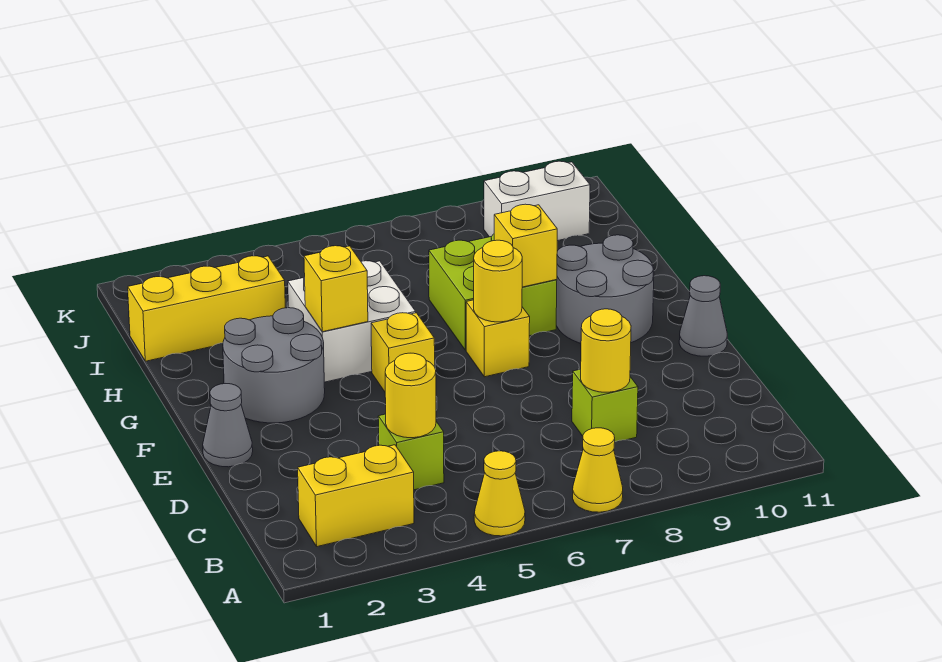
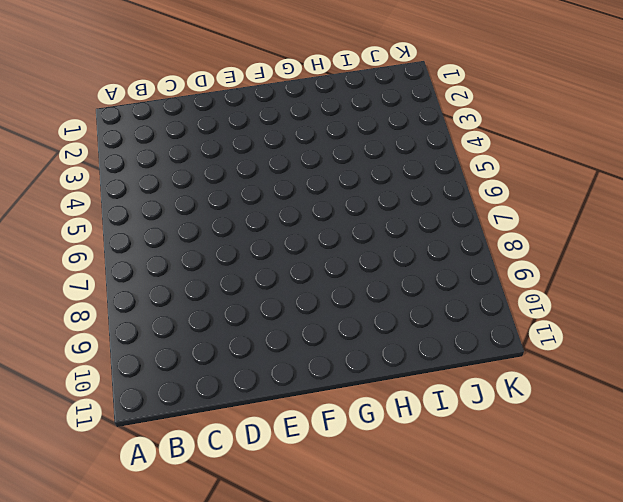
none -> yellow 1x1 cone [474,451,525,536]
none -> yellow 1x1 cone [573,428,623,512]
none -> yellow 1x2 brick [298,445,414,547]

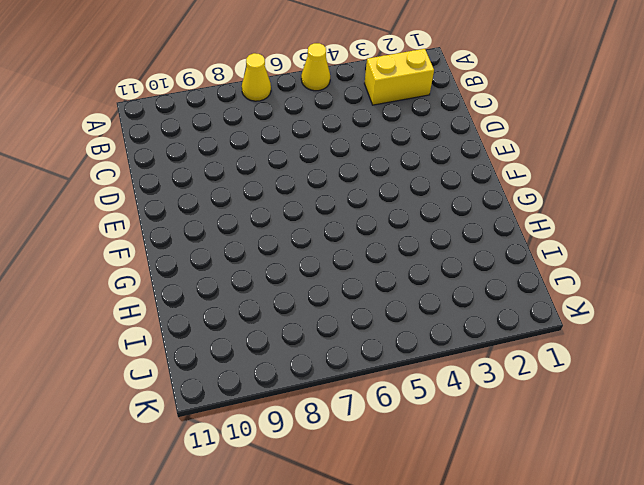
none -> lime 1x1 brick [378,414,444,490]
none -> lime 1x1 brick [572,369,638,442]
none -> grey 1x1 cone [203,384,253,467]

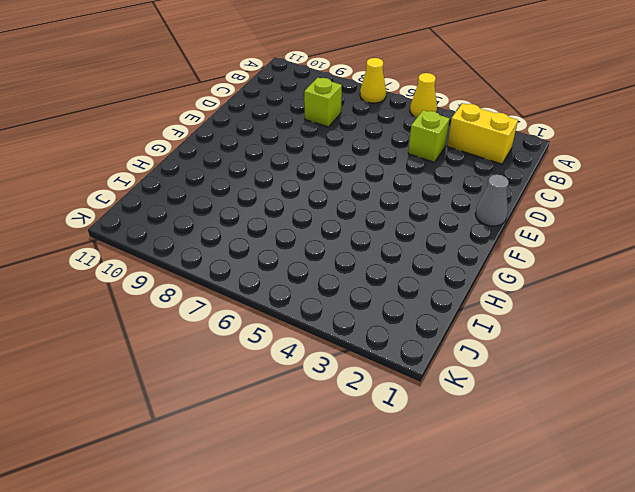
none -> grey 1x1 cone [679,276,727,356]
none -> grey 2x2 round brick [223,308,325,423]
none -> yellow 1x1 brick [371,313,435,392]

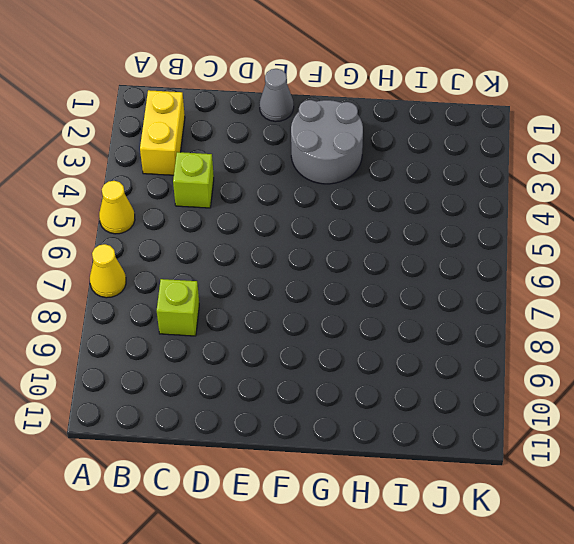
none -> grey 1x1 cone [679,276,727,356]
none -> yellow 1x1 brick [371,313,435,392]
none -> yellow 1x1 brick [466,300,530,377]

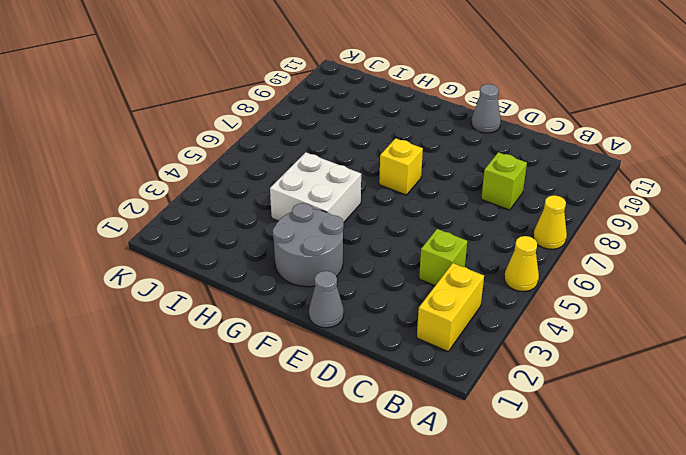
none -> yellow 1x1 brick [371,313,435,392]
none -> grey 2x2 round brick [556,235,654,343]
none -> lime 2x2 brick [429,234,557,350]

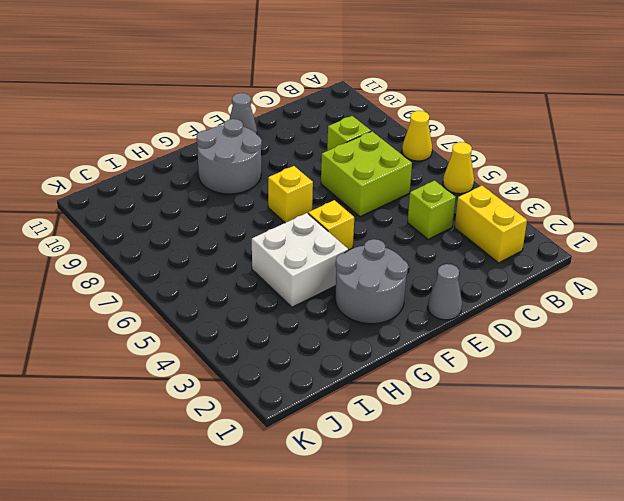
lime 2x2 brick [321,131,412,217] -> lime 2x2 brick moved to [429,234,557,350]
none -> yellow 1x3 brick [128,256,285,361]
none -> white 1x2 brick [484,161,590,241]
none -> yellow 1x1 round brick [385,353,436,438]

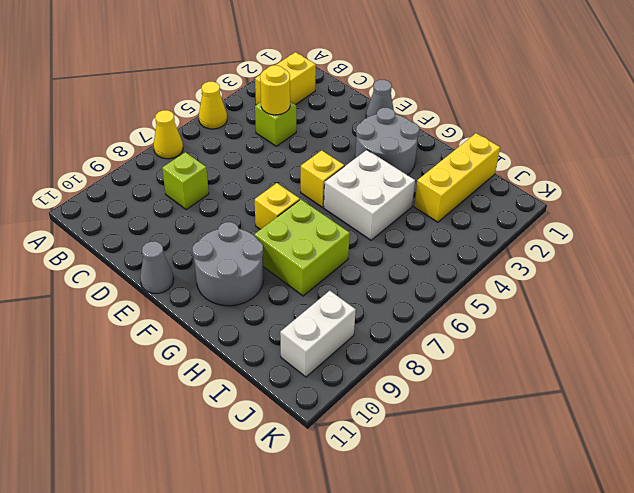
none -> yellow 1x1 round brick [581,309,631,392]
none -> yellow 1x1 round brick [474,240,522,322]
none -> yellow 1x1 brick [304,246,368,332]

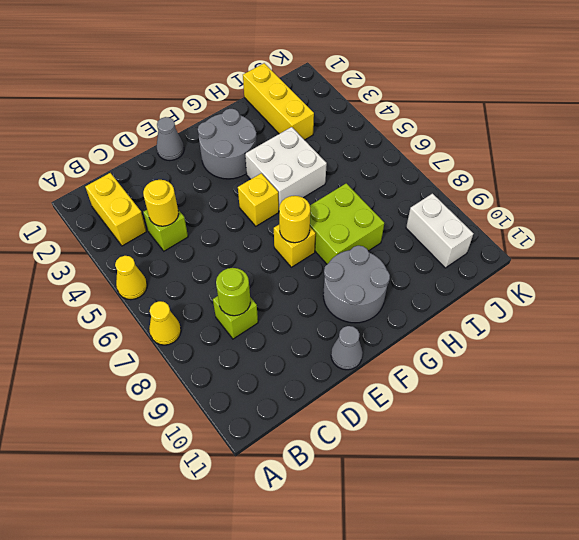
lime 1x1 round brick [216,268,250,316] -> yellow 1x1 round brick [581,309,631,392]
none -> yellow 1x1 brick [304,246,368,332]
none -> yellow 1x1 brick [494,204,557,287]

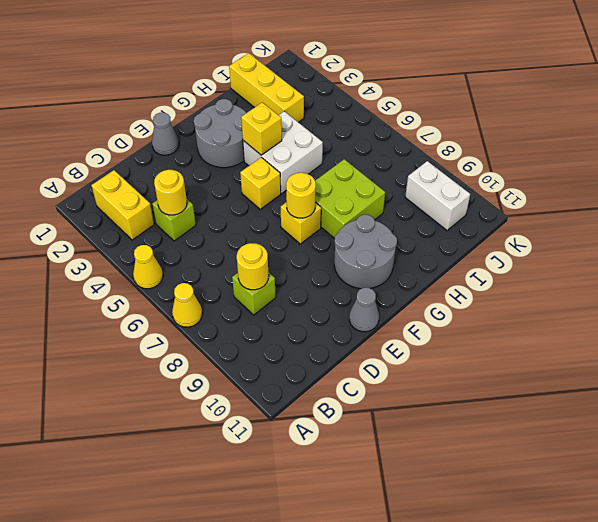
none -> yellow 1x1 brick [494,204,557,287]

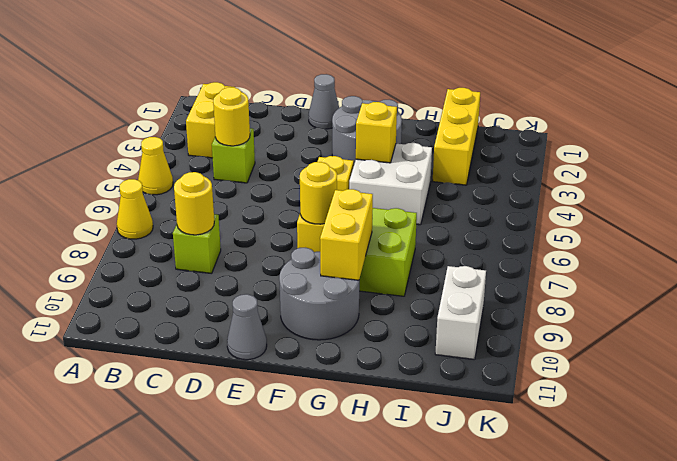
yellow 1x2 brick [320,189,373,280] -> yellow 1x1 brick [494,204,557,287]

